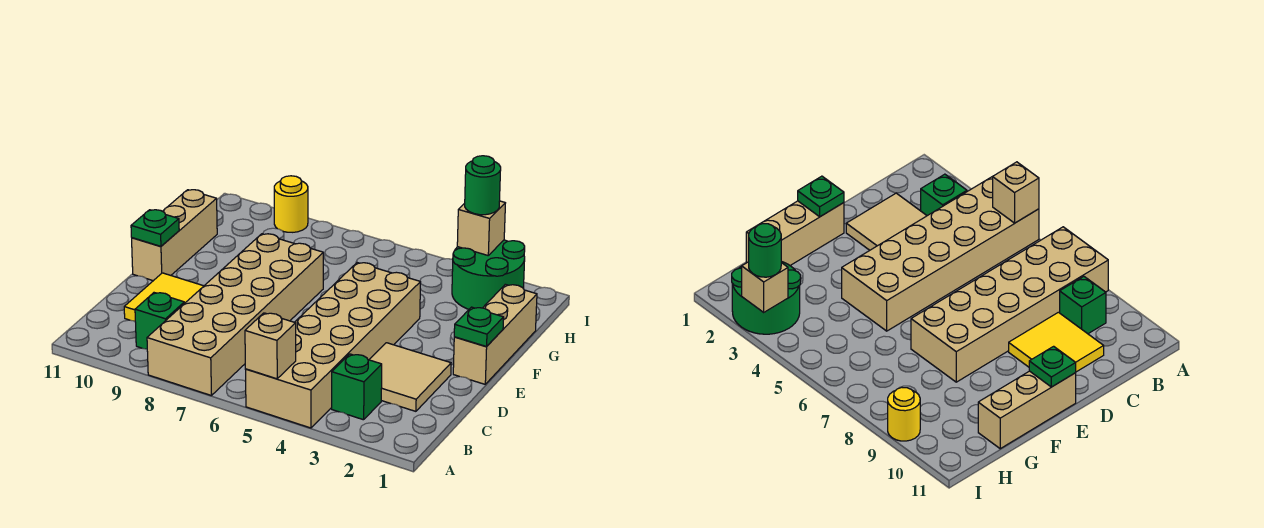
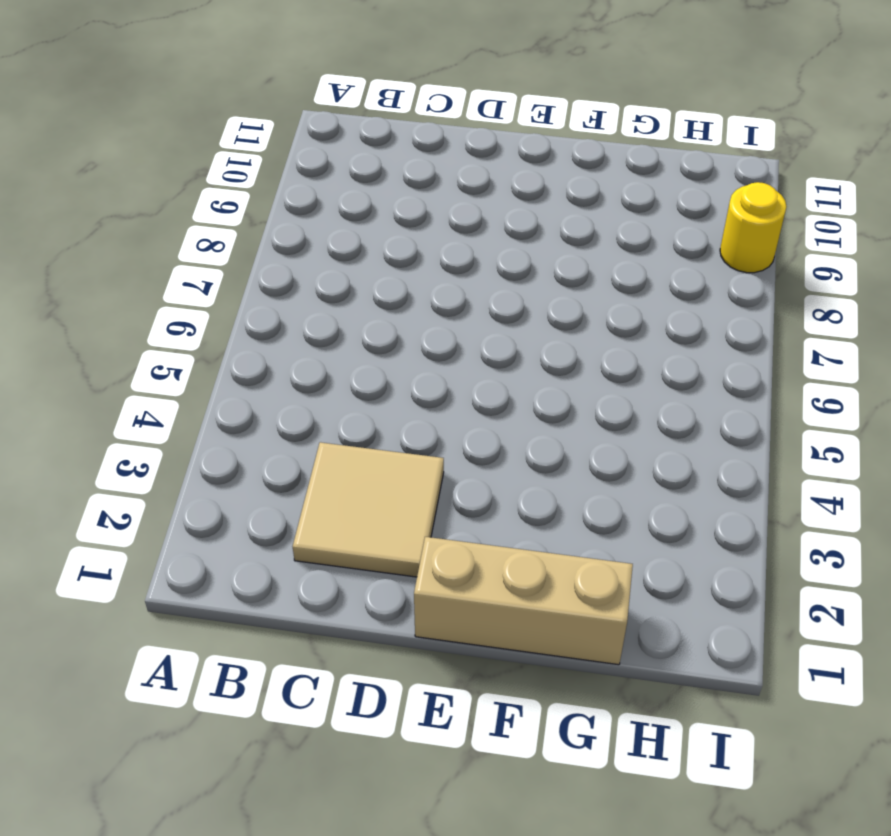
none -> tan 2x6 brick [245,263,420,428]
none -> tan 2x6 brick [147,234,323,396]
none -> green 1x1 brick [332,354,382,420]

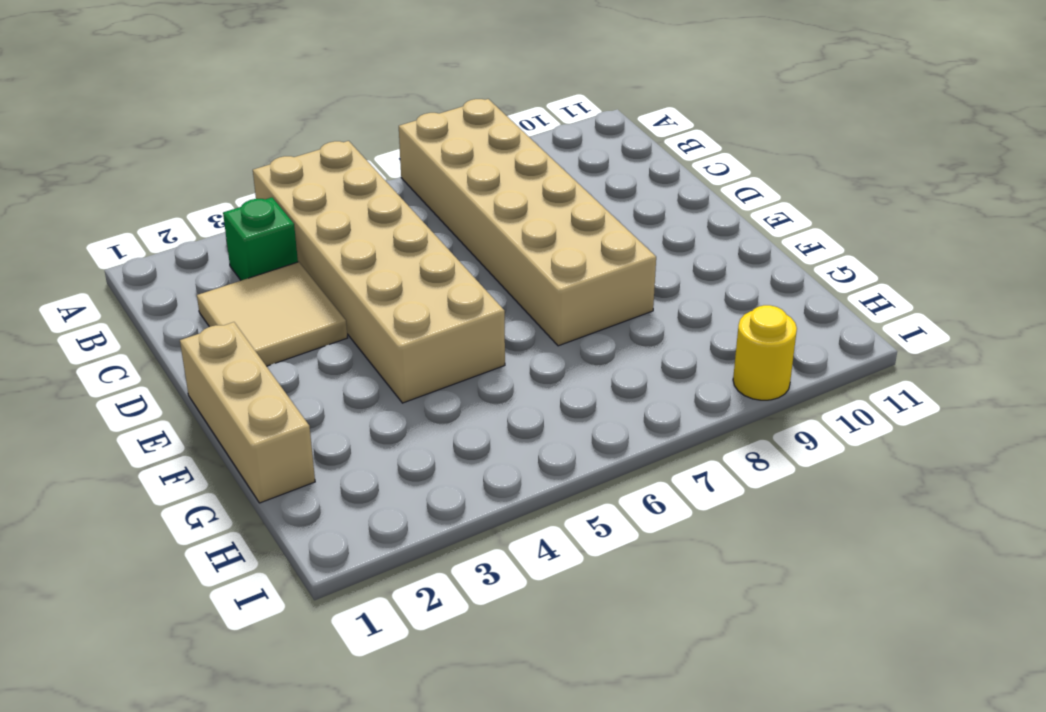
none -> green 1x1 brick [135,293,184,349]
none -> yellow 2x2 tile [124,273,203,321]
none -> tan 1x3 brick [132,190,217,281]

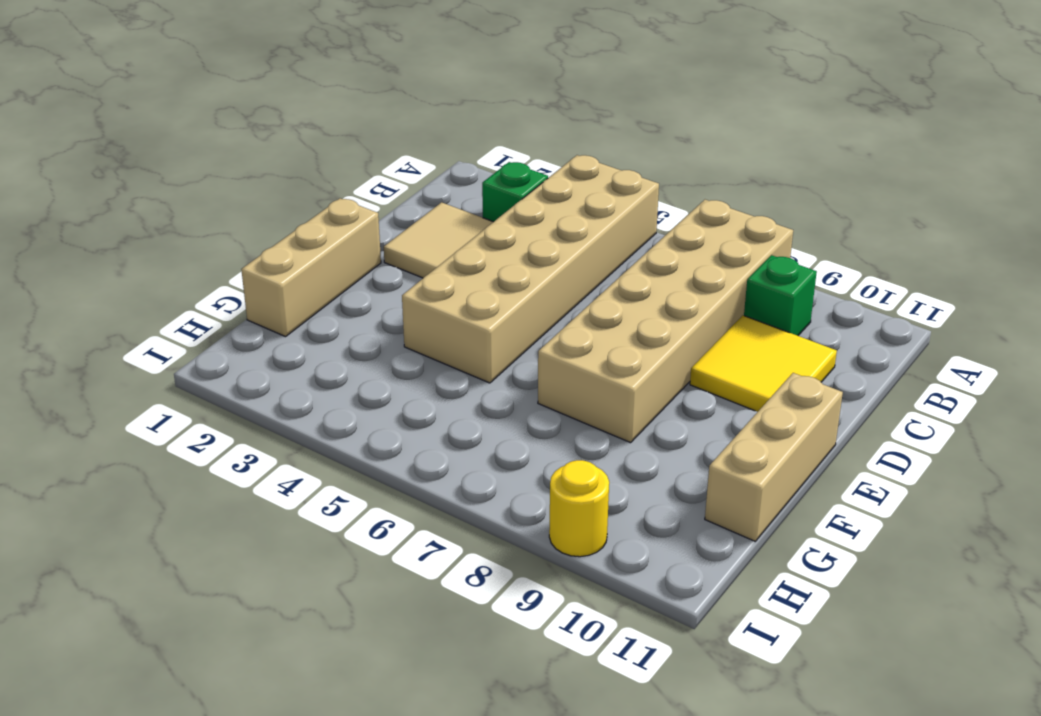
none -> green 2x2 round brick [452,240,525,309]
none -> tan 1x1 brick [245,313,296,379]
none -> green 1x1 plate [454,307,504,346]

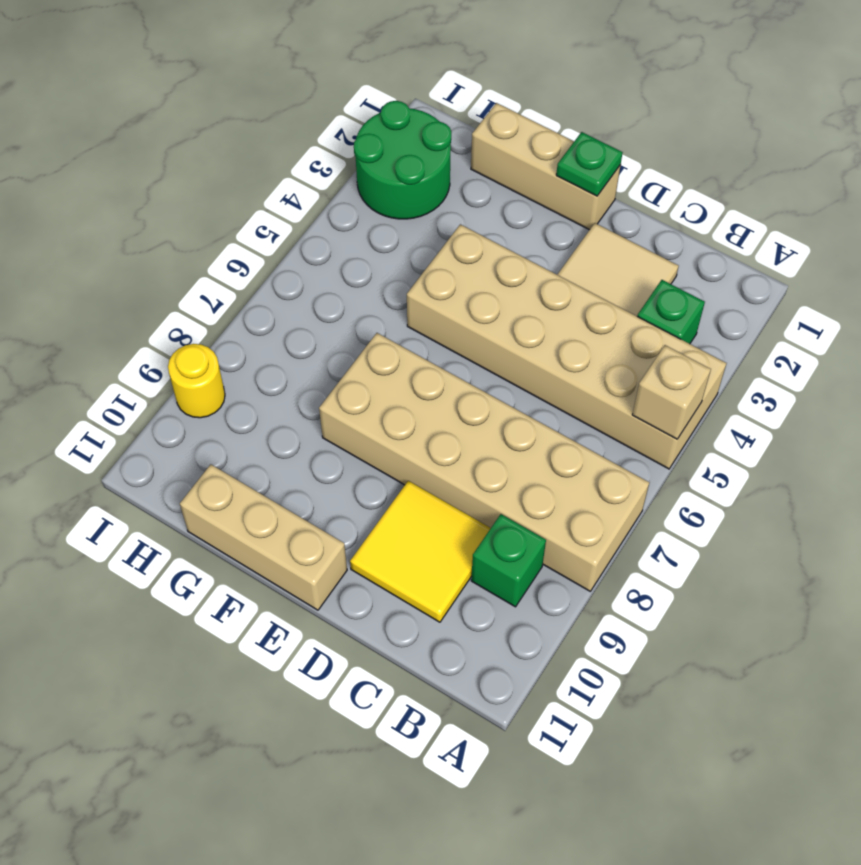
none -> green 1x1 plate [131,210,179,246]
none -> tan 1x1 brick [457,201,505,255]
none -> green 1x1 round brick [465,156,501,215]

